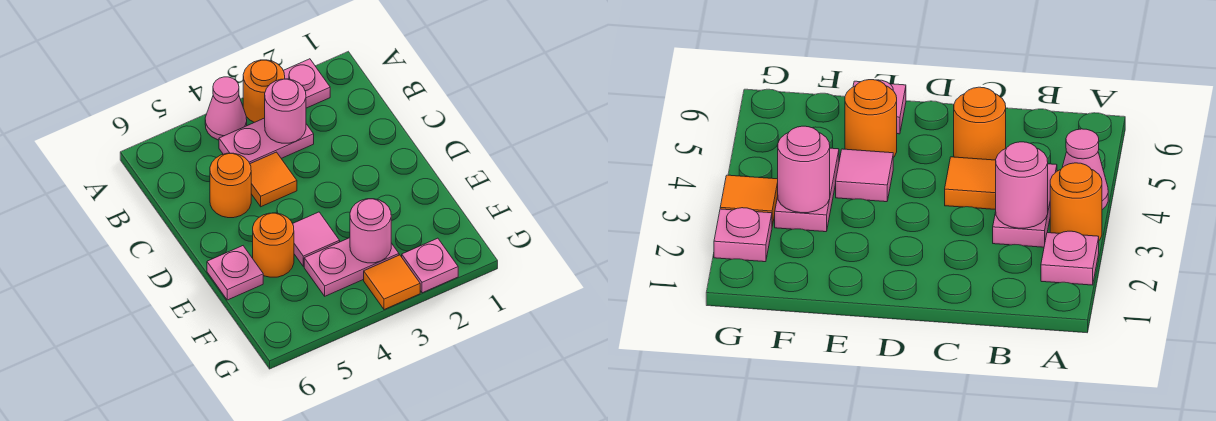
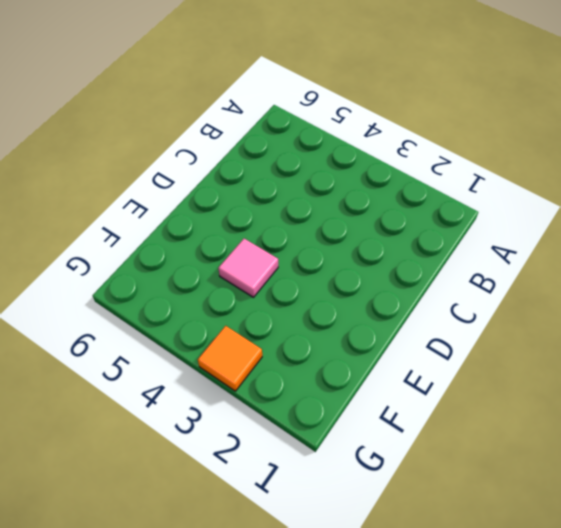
none -> pink 1x1 plate [283,59,330,108]
none -> orange 1x1 round brick [243,60,285,122]
none -> pink 1x1 cone [205,77,247,140]

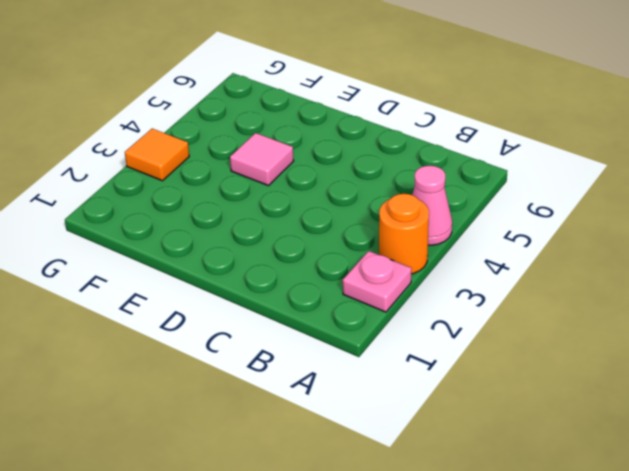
none -> pink 1x2 plate [219,118,314,164]
none -> orange 1x1 tile [250,152,297,207]
none -> orange 1x1 round brick [210,153,251,218]

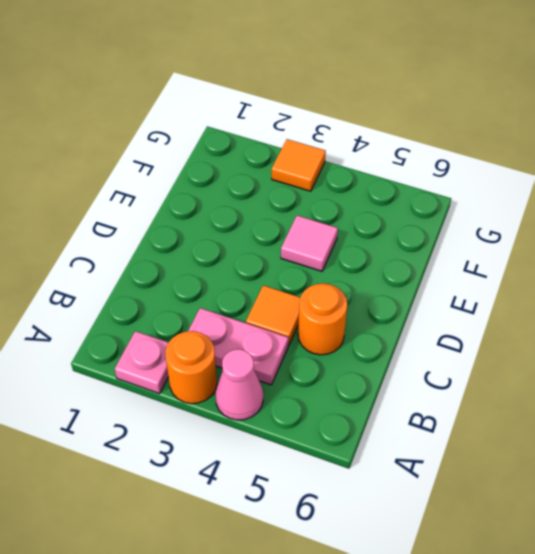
none -> orange 1x1 round brick [253,213,294,277]
none -> pink 1x1 plate [207,246,263,300]
none -> pink 1x2 plate [304,238,399,296]

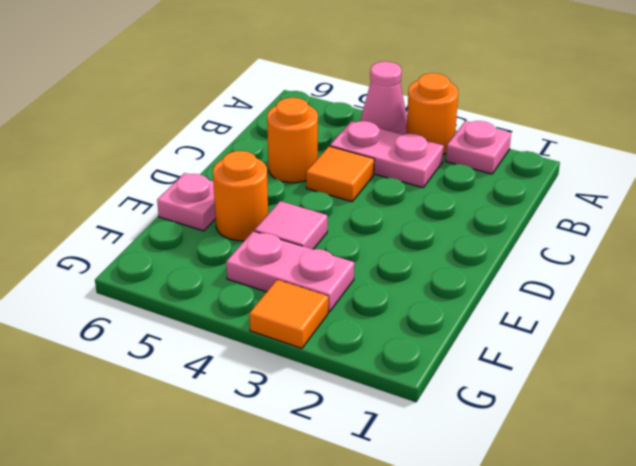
none -> pink 1x1 plate [402,238,458,293]
none -> pink 1x1 round brick [265,79,306,143]
none -> pink 1x1 round brick [350,199,391,263]

